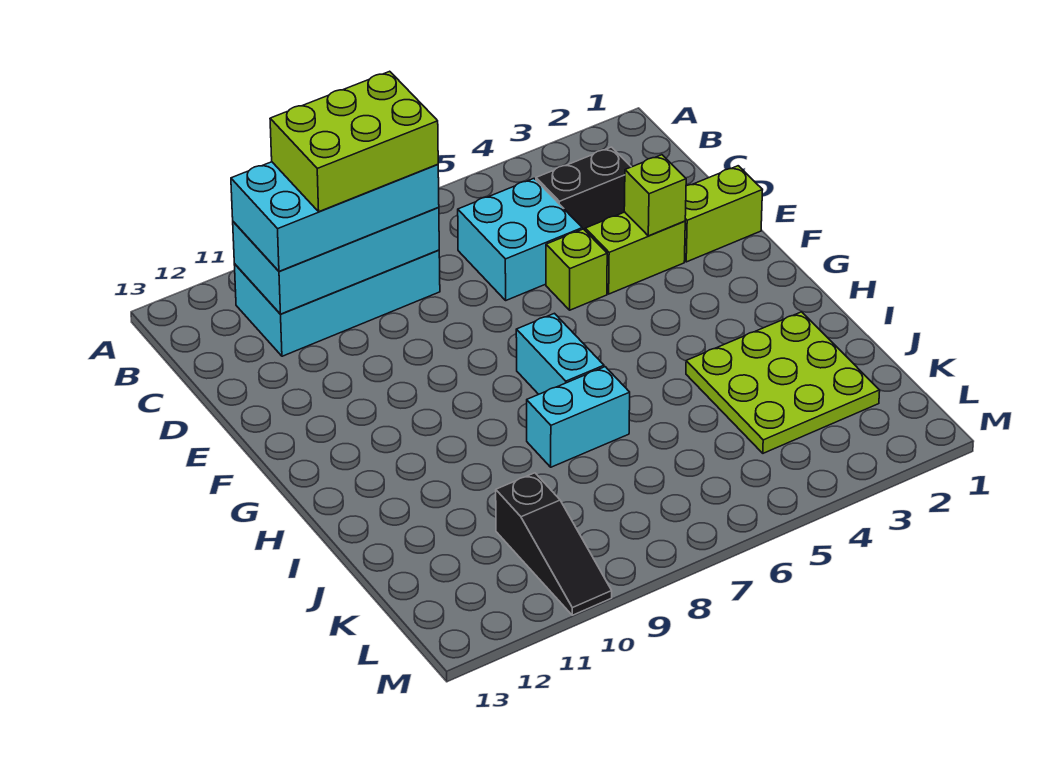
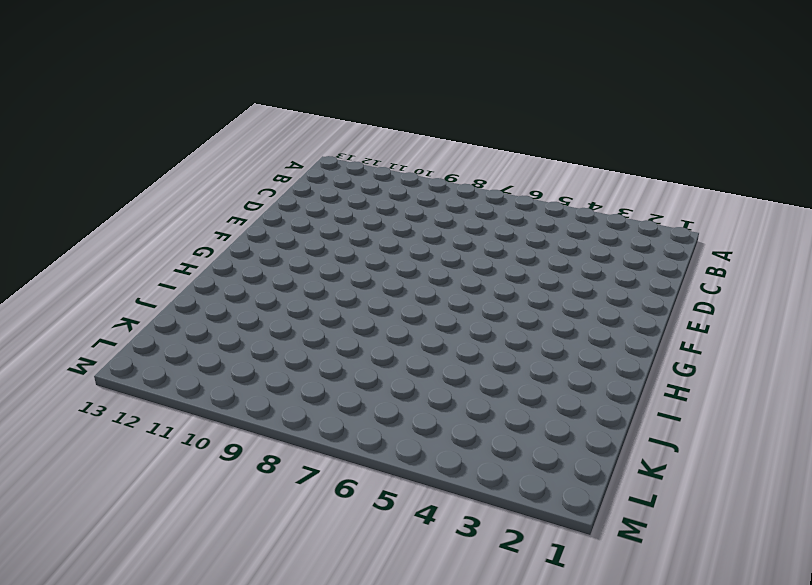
none -> cyan 2x4 brick [234,250,440,356]
none -> black 1x2 brick [536,147,631,230]
none -> cyan 2x2 brick [458,179,582,300]

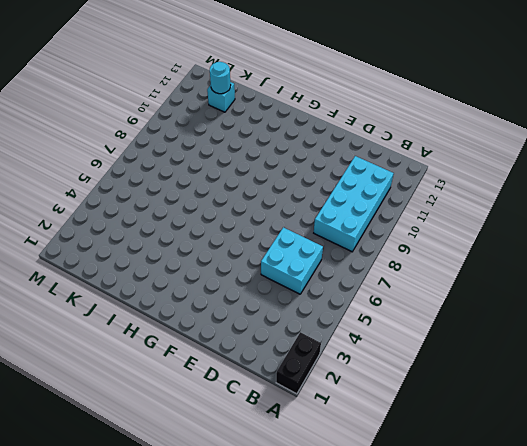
black 1x2 brick [276,332,321,394] -> black 1x2 brick moved to [536,147,631,230]
cyan 1x1 brick [207,82,235,112] -> none
cyan 1x1 round brick [210,62,231,94] -> none
none -> lime 1x2 brick [685,166,762,262]
none -> lime 1x2 brick [585,212,685,294]
none -> lime 1x1 brick [546,229,607,310]

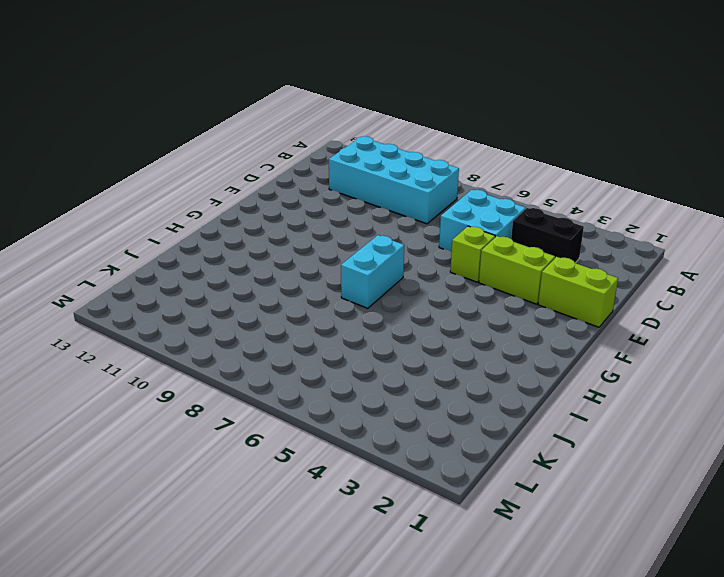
none -> lime 3x3 plate [686,312,880,453]
none -> cyan 1x2 brick [527,367,630,467]
none -> black 1x3 slope [496,473,612,615]

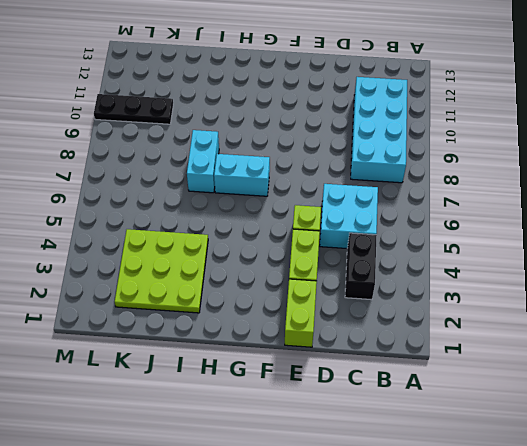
black 1x3 plate [94,94,173,124] -> black 1x3 slope [496,473,612,615]
none -> cyan 2x4 brick [233,207,439,314]
none -> lime 1x1 brick [624,155,686,236]
none -> cyan 2x4 brick [231,162,439,272]

